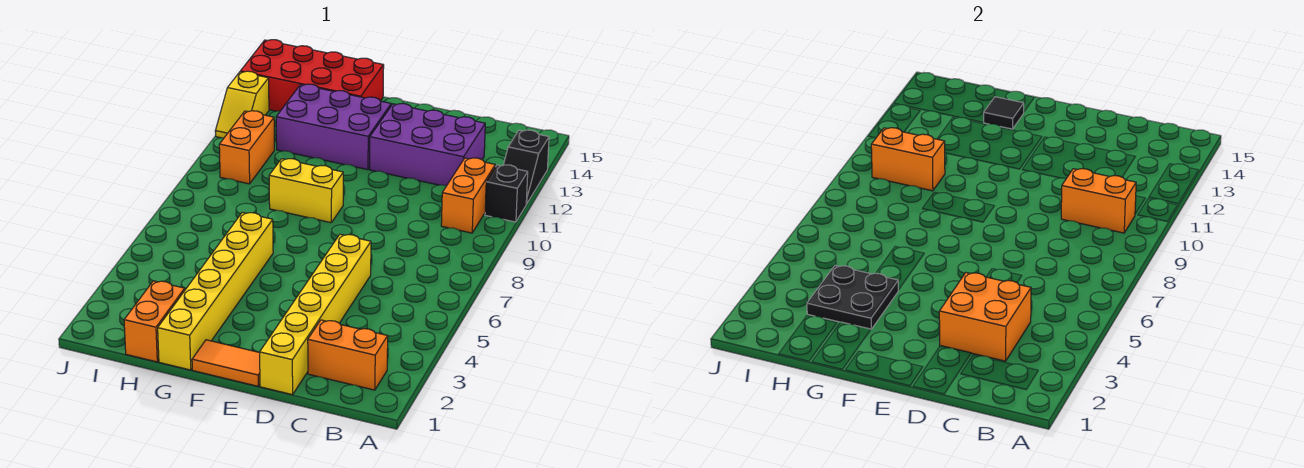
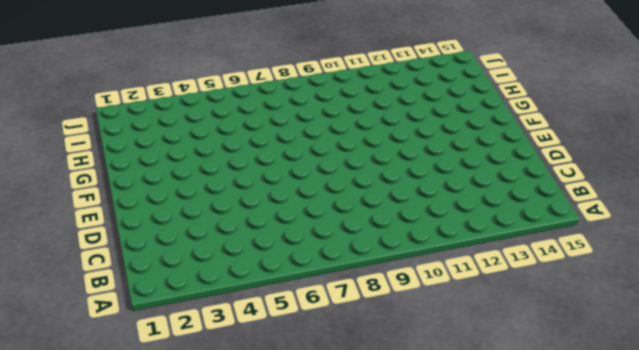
none -> black 1x1 brick [485,165,528,222]
none -> black 1x2 slope [503,130,549,204]
none -> orange 1x2 brick [308,320,388,390]

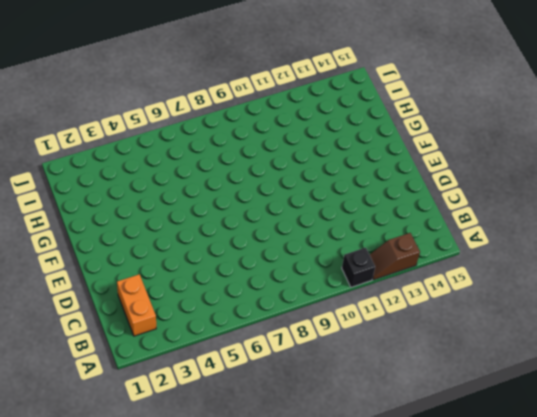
brown 1x2 slope [370,233,420,280] -> black 1x2 slope [503,130,549,204]
none -> orange 1x2 brick [441,158,495,233]
none -> purple 2x3 brick [369,104,485,186]
none -> yellow 1x6 brick [260,234,371,395]

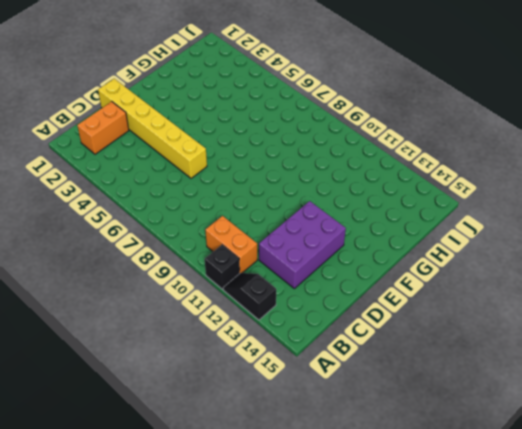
none -> orange 1x2 tile [192,340,260,386]
none -> yellow 1x2 brick [269,159,343,223]
none -> purple 2x3 brick [276,84,391,170]

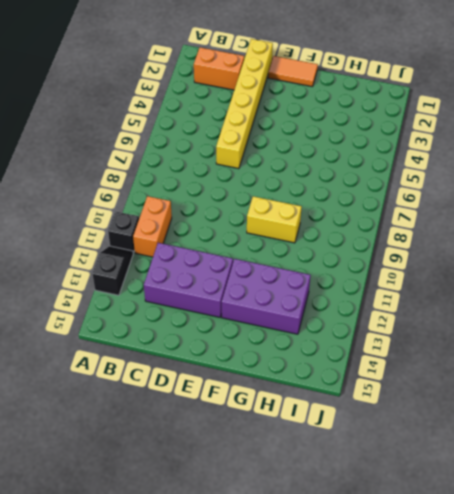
none -> yellow 1x6 brick [158,212,273,370]
none -> red 2x4 brick [240,40,384,111]
none -> orange 1x2 brick [124,281,185,362]

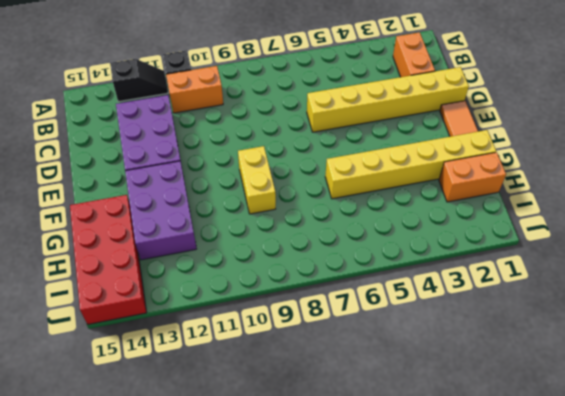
none -> orange 1x2 brick [219,111,275,184]
none -> yellow 1x2 slope [215,71,269,138]
none -> orange 1x2 brick [1061,169,1136,233]

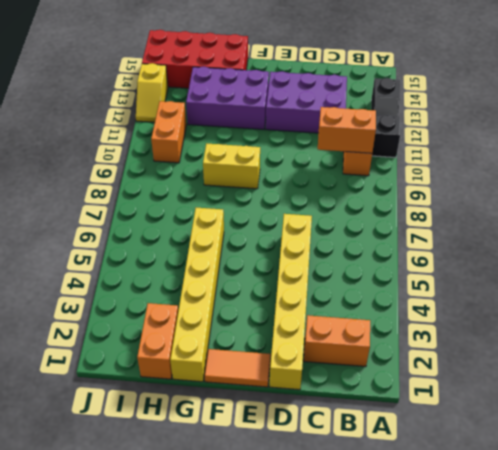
none -> orange 2x2 brick [939,273,1031,361]
none -> black 2x2 plate [807,266,898,329]
none -> black 1x1 tile [983,97,1024,129]

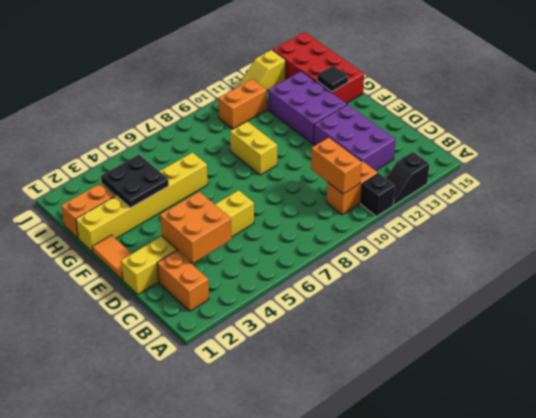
none -> orange 1x2 brick [871,128,945,191]

